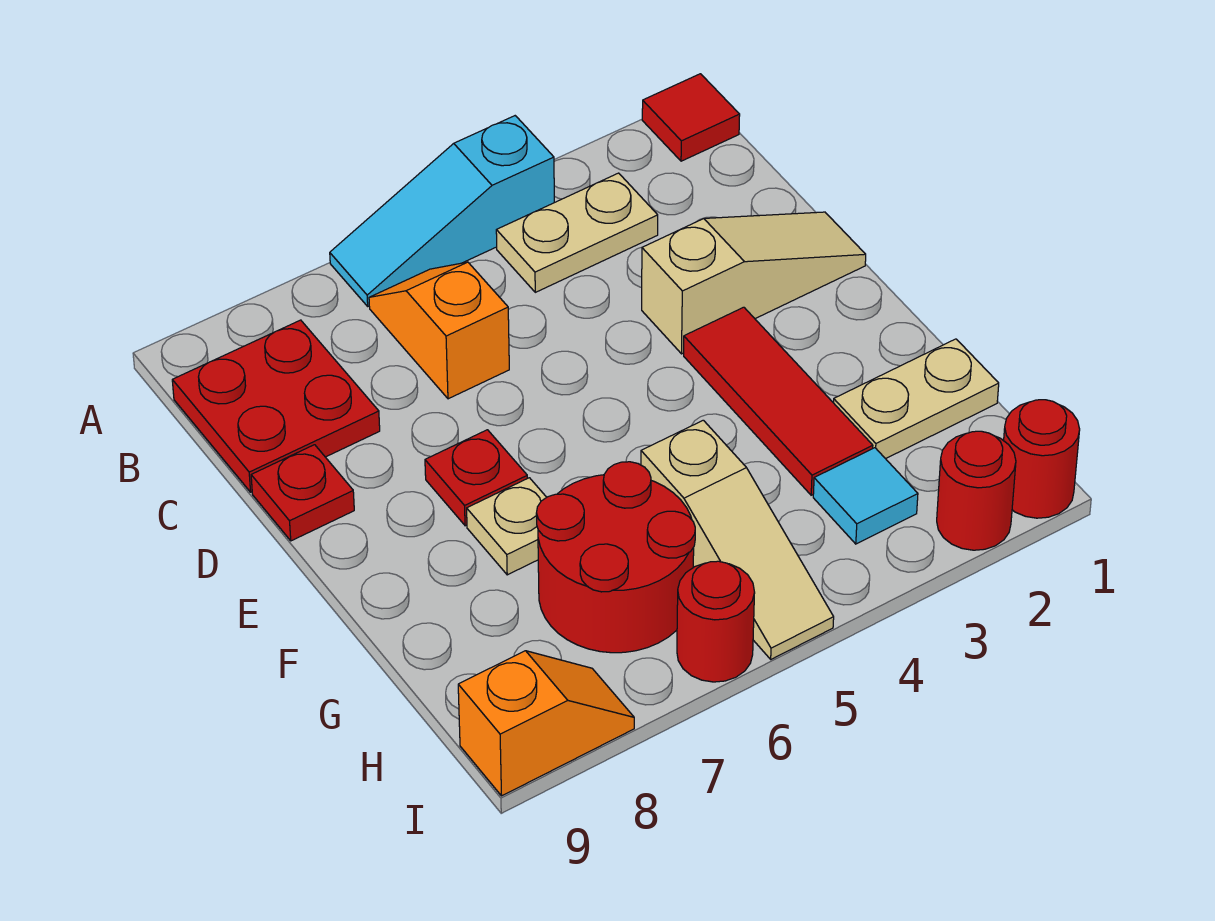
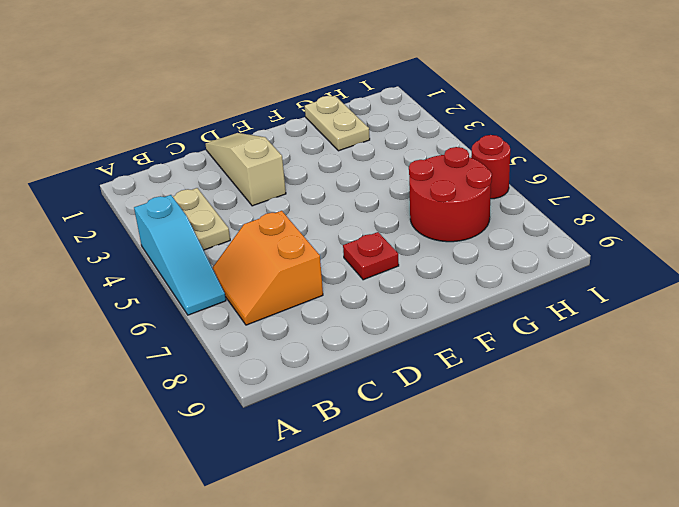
orange 2x2 slope [213,211,323,325] -> orange 1x2 slope [369,262,509,399]
none -> red 1x1 tile [642,74,740,161]
none -> red 2x2 plate [172,320,380,492]
none -> red 1x1 plate [251,445,354,541]

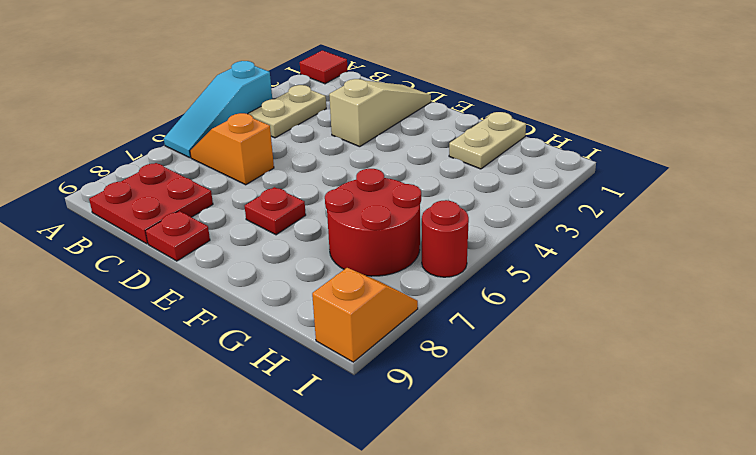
none -> red 1x3 tile [684,307,873,495]
none -> tan 1x1 plate [467,478,547,575]
none -> tan 1x3 slope [641,420,834,659]

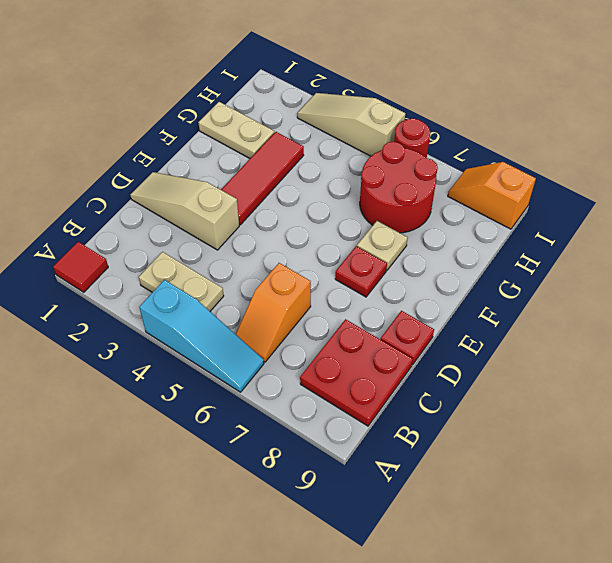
tan 1x3 slope [297,93,405,156] -> tan 1x3 slope turned to [641,420,834,659]
none -> cyan 1x1 tile [813,448,918,544]
none -> red 1x1 round brick [1004,400,1080,518]
none -> red 1x1 round brick [937,431,1016,550]

